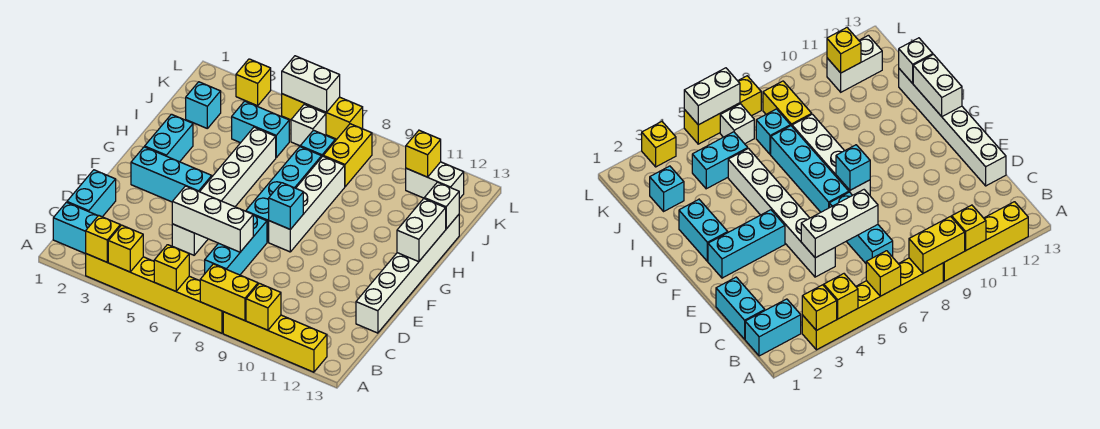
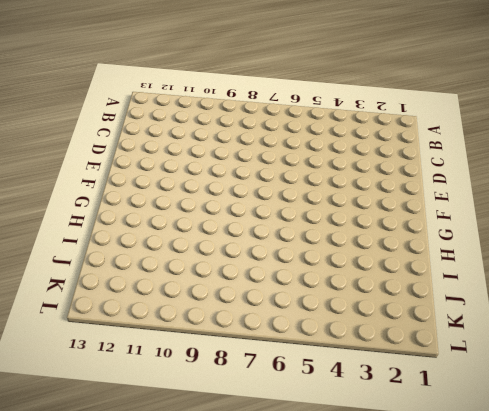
none -> yellow 1x6 brick [86,254,223,333]
none -> yellow 1x4 brick [223,312,327,372]
none -> cyan 1x2 brick [53,202,98,254]
none -> cyan 1x2 brick [67,170,116,217]

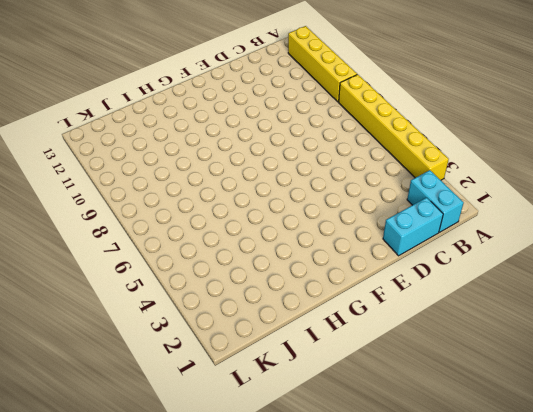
none -> cyan 1x3 brick [205,215,267,275]
none -> white 1x6 brick [172,127,276,255]
none -> white 1x6 brick [356,215,459,333]
none -> cyan 1x3 brick [131,147,212,202]

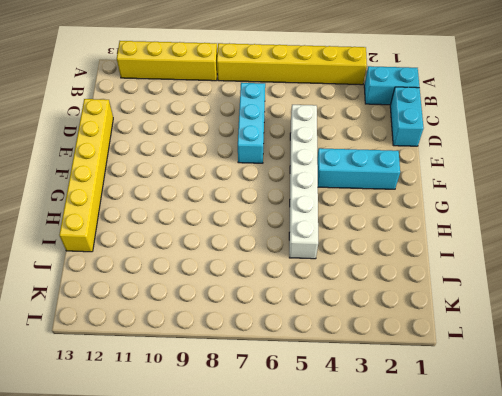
yellow 1x6 brick [59,99,113,252] -> white 1x6 brick [356,215,459,333]
none -> cyan 1x4 brick [246,147,322,242]
none -> white 1x4 brick [269,156,345,252]
none -> cyan 1x2 brick [145,114,193,162]
none -> cyan 1x1 brick [186,82,221,128]

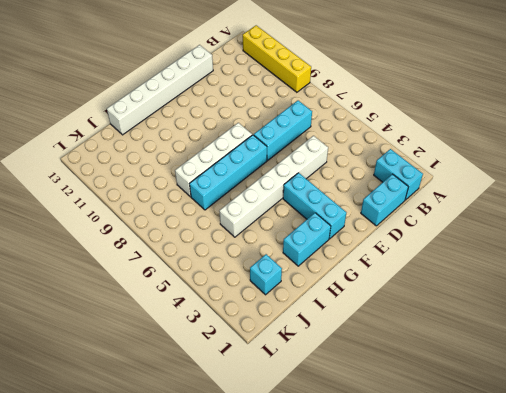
none -> yellow 1x6 brick [86,254,223,333]
none -> cyan 1x2 brick [232,101,289,157]
none -> cyan 1x1 brick [300,130,335,156]
none -> yellow 1x2 brick [323,124,372,187]

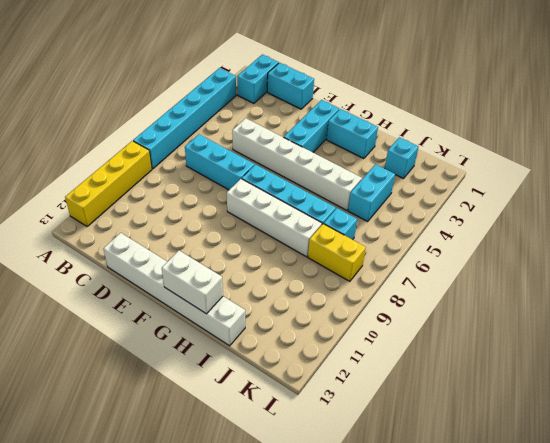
cyan 1x6 brick [133,68,236,169] -> yellow 1x6 brick [86,254,223,333]
none -> white 1x1 brick [291,104,326,146]
none -> white 1x2 brick [406,162,464,199]
none -> yellow 1x1 brick [236,59,271,106]
none -> yellow 1x3 brick [282,94,363,139]

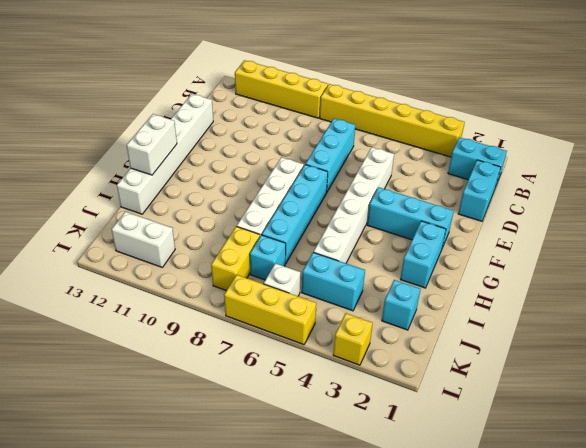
none -> yellow 1x1 brick [86,215,120,262]
none -> yellow 1x1 brick [108,225,143,272]
none -> yellow 1x1 brick [154,245,189,291]
none -> yellow 1x2 brick [200,264,258,321]

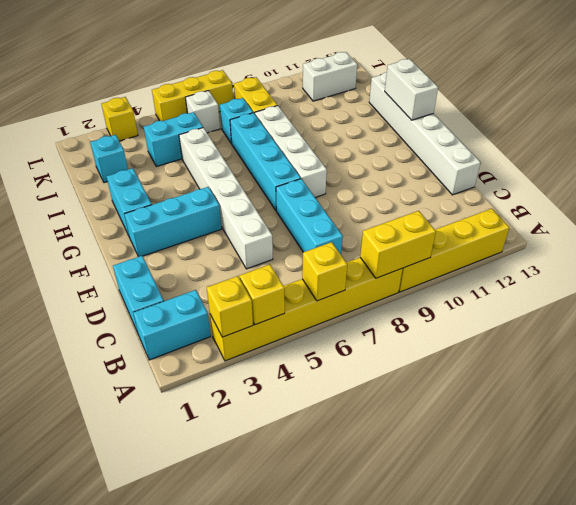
none -> yellow 1x1 brick [246,283,281,330]
none -> white 1x3 brick [172,186,253,252]
none -> cyan 1x1 brick [269,183,303,229]
none -> white 1x1 brick [424,182,459,229]

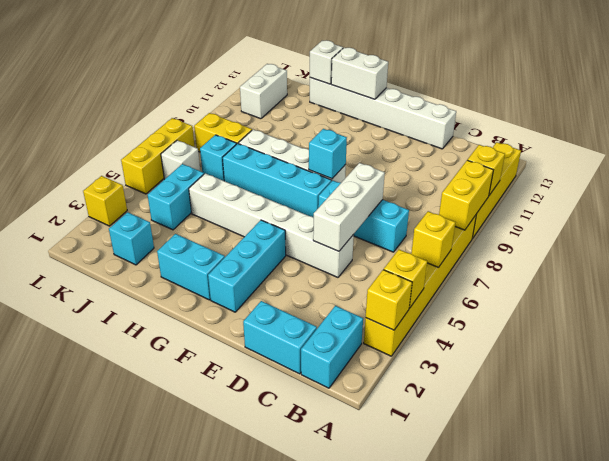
none -> yellow 1x1 brick [406,130,441,177]
none -> white 1x2 brick [282,56,340,112]

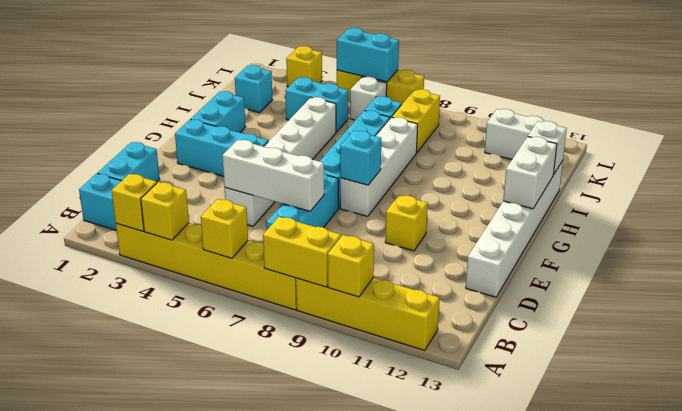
yellow 1x1 brick [385,195,428,251] -> yellow 1x1 brick moved to [406,130,441,177]
cyan 1x2 brick [337,28,399,82] -> white 1x2 brick [282,56,340,112]

